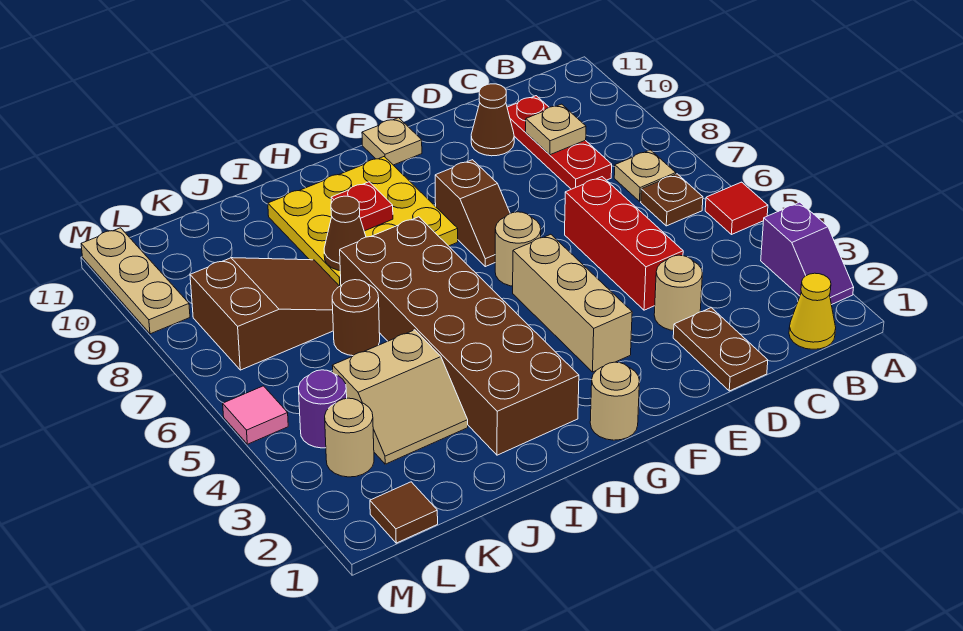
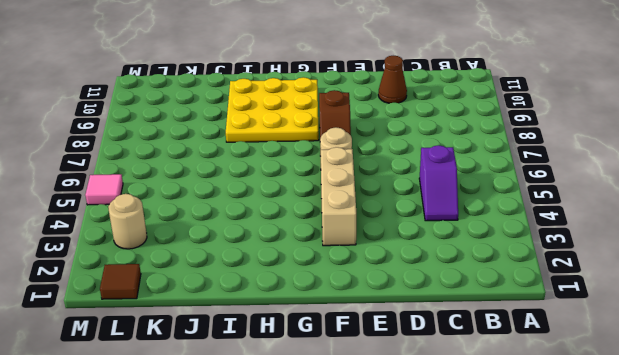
purple 1x2 slope [419,145,458,221] -> purple 1x2 slope moved to [761,202,854,305]
none -> red 1x1 tile [705,182,768,235]
none -> yellow 1x1 cone [789,273,836,349]
none -> brown 1x1 plate [641,174,703,226]

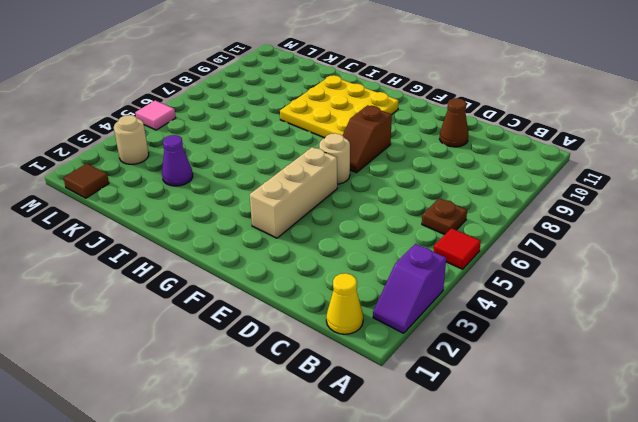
purple 1x1 cone [162,135,193,186] -> tan 2x2 slope [332,330,468,464]
none -> tan 1x1 plate [614,150,676,201]
none -> red 1x3 plate [507,96,612,189]
none -> brown 1x2 plate [673,308,768,391]

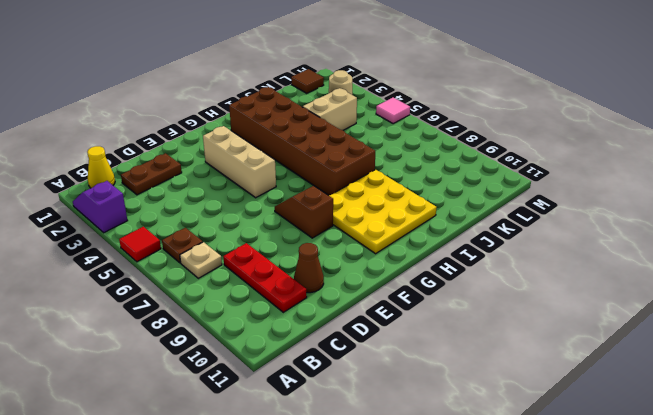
brown 1x2 plate [121,153,182,195] -> brown 1x2 plate turned to [673,308,768,391]
none -> tan 1x1 round brick [654,255,702,331]
none -> red 1x3 brick [565,177,683,310]
none -> tan 1x1 round brick [495,212,541,286]

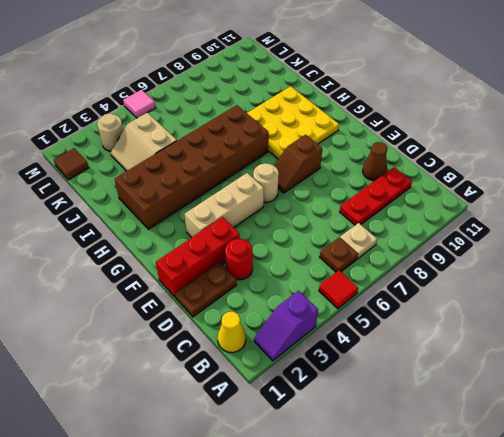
red 1x1 round brick [225,239,253,280] -> tan 1x1 round brick [654,255,702,331]
red 1x3 brick [156,217,240,298] -> red 1x3 brick moved to [565,177,683,310]
none -> tan 1x1 plate [362,118,422,165]
none -> tan 1x1 round brick [590,362,640,440]
none -> brown 1x1 round brick [332,280,380,356]

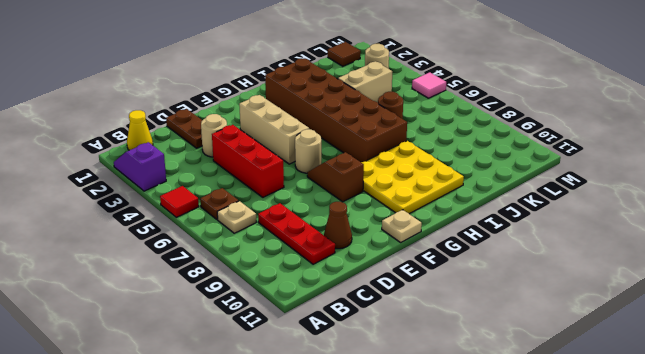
none -> tan 1x1 round brick [590,362,640,440]
none -> brown 2x3 slope [190,258,339,370]
none -> purple 1x1 round brick [298,370,347,448]

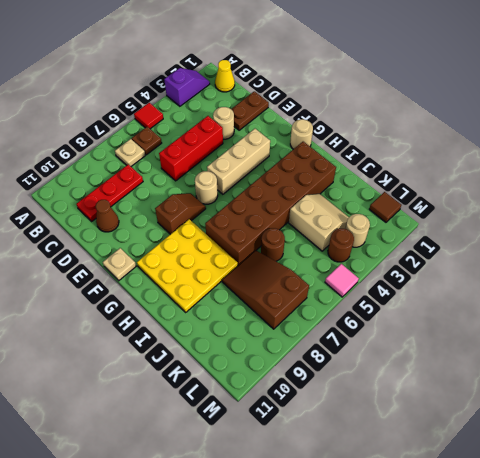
brown 1x1 round brick [328,229,354,262] -> purple 1x1 round brick [298,370,347,448]
none -> tan 1x3 plate [81,228,190,334]
none -> tan 1x1 plate [526,104,586,155]
none -> red 1x1 plate [331,182,393,231]

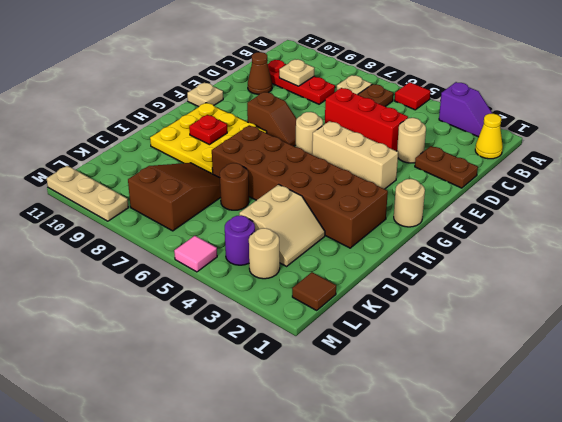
none -> brown 1x1 cone [324,196,366,271]

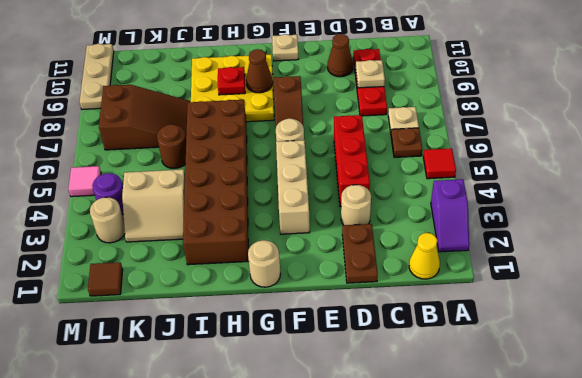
brown 1x1 cone [246,49,273,93] -> brown 1x1 cone moved to [324,196,366,271]

